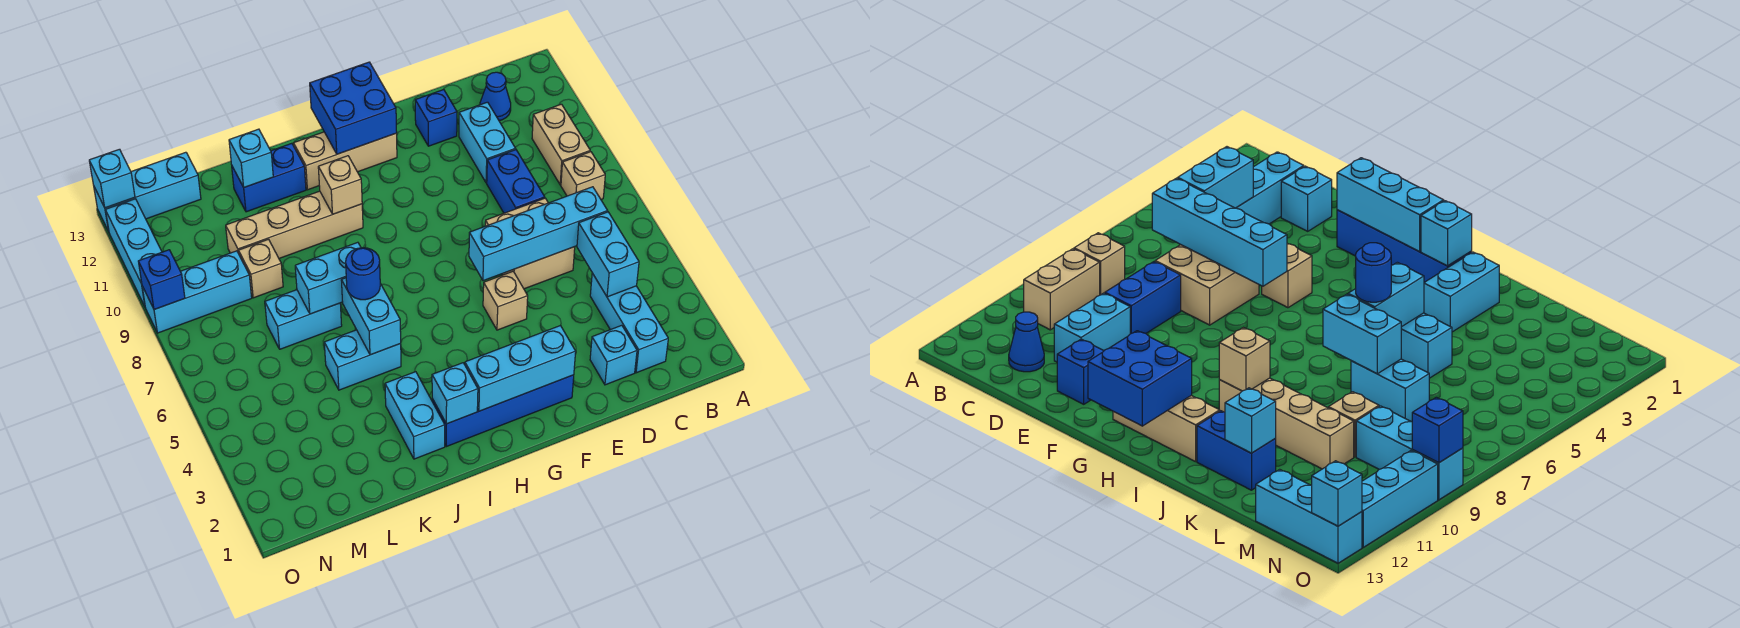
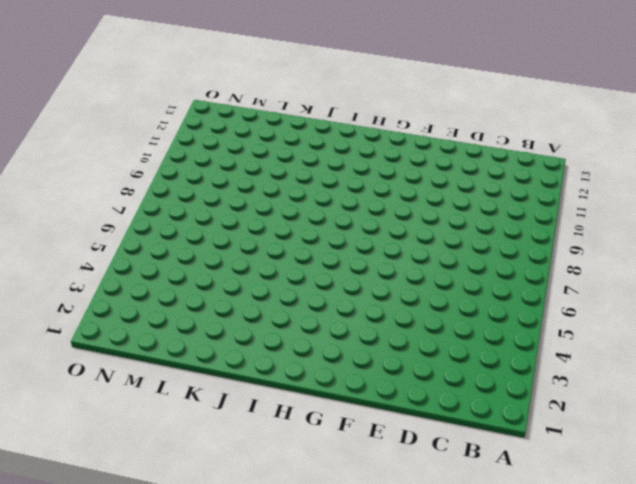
none -> tan 1x1 brick [561,152,605,199]
none -> tan 1x2 brick [532,104,590,185]
none -> cyan 1x3 brick [590,273,668,373]
none -> blue 1x1 cone [480,72,511,121]

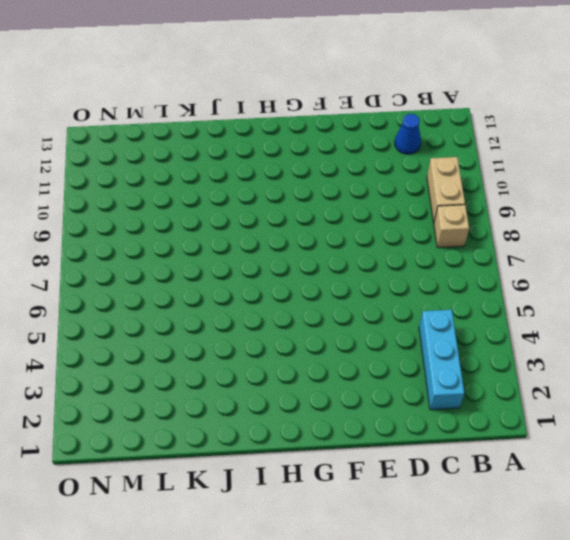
none -> cyan 1x1 brick [590,325,637,385]
none -> tan 2x2 brick [485,198,575,289]
none -> blue 1x2 brick [487,150,545,213]
none -> cyan 1x2 brick [459,102,516,183]

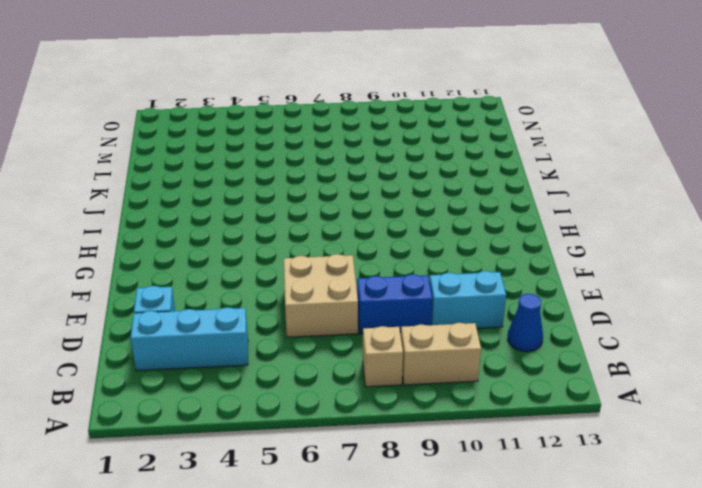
none -> blue 1x1 brick [415,90,457,146]
none -> blue 1x4 brick [432,375,574,447]
none -> tan 1x1 brick [483,271,528,330]
none -> tan 1x3 brick [294,132,397,190]

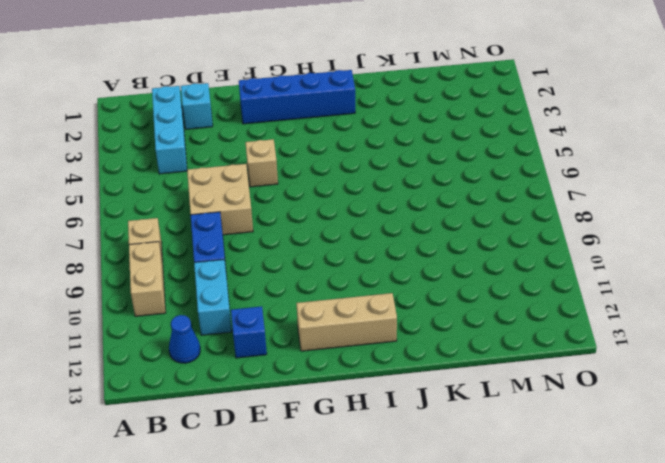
none -> tan 1x4 brick [226,191,363,258]
none -> cyan 1x2 brick [385,372,445,459]
none -> cyan 1x2 brick [324,330,401,390]
none -> blue 1x2 brick [232,143,306,212]

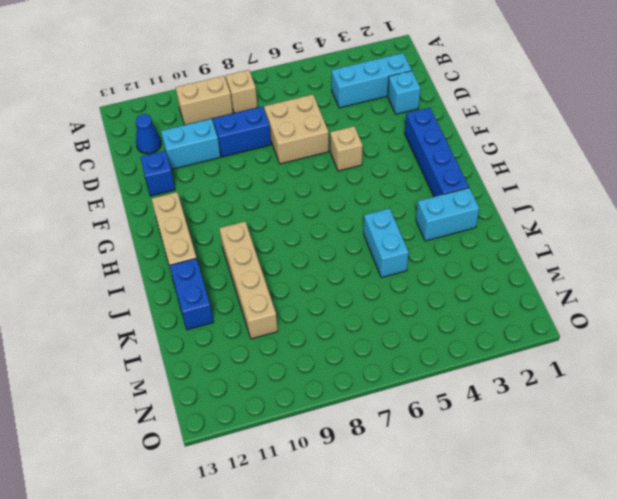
none -> cyan 1x2 brick [265,290,342,349]
none -> tan 1x1 brick [239,239,283,298]
none -> cyan 1x3 brick [142,251,252,333]
none -> cyan 1x3 brick [94,152,201,231]

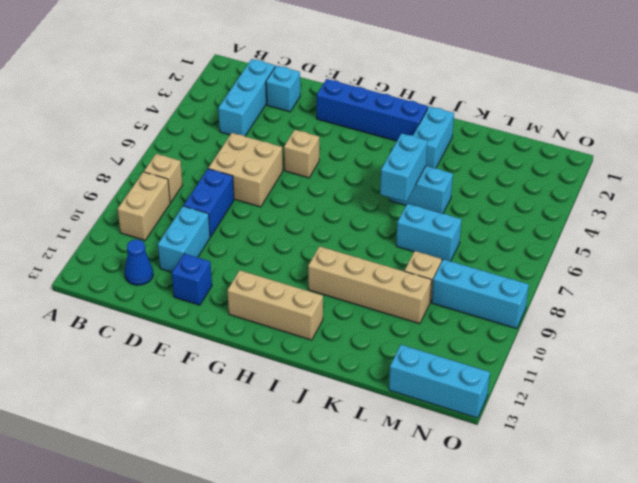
none -> blue 1x2 brick [232,143,306,212]
none -> cyan 1x3 brick [106,199,162,306]
none -> cyan 1x2 brick [577,212,639,297]
none -> cyan 1x4 brick [469,187,608,281]

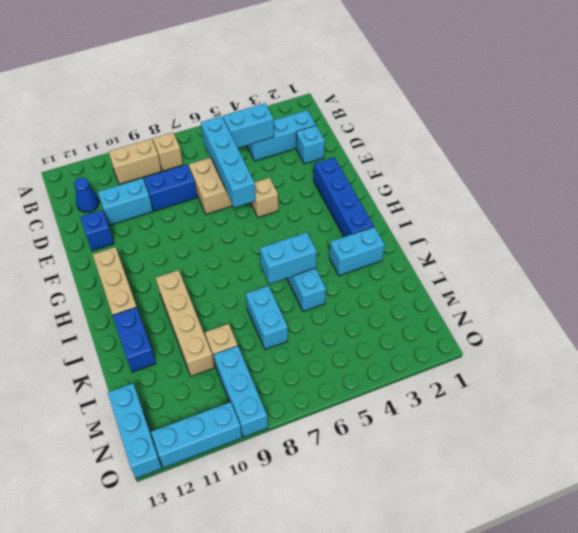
none -> cyan 1x3 brick [465,326,576,411]
none -> blue 2x2 brick [310,62,397,154]
none -> cyan 1x1 brick [432,363,478,424]
none -> tan 1x1 brick [318,156,362,214]

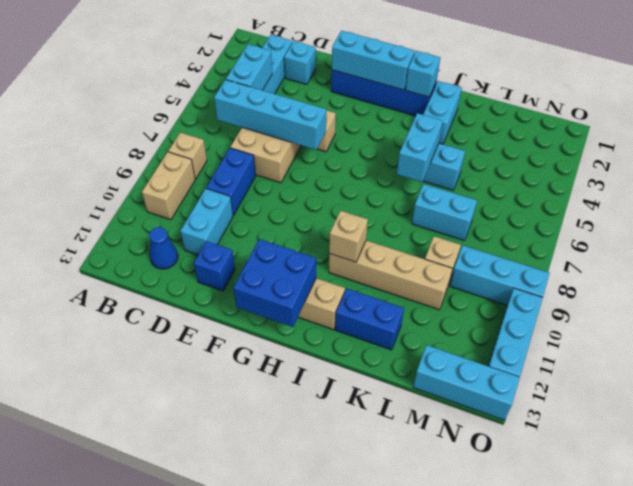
none -> cyan 1x2 brick [295,242,361,314]
none -> cyan 1x1 brick [229,129,273,187]
none -> blue 1x1 brick [138,250,185,310]
none -> cyan 1x1 brick [89,149,135,208]

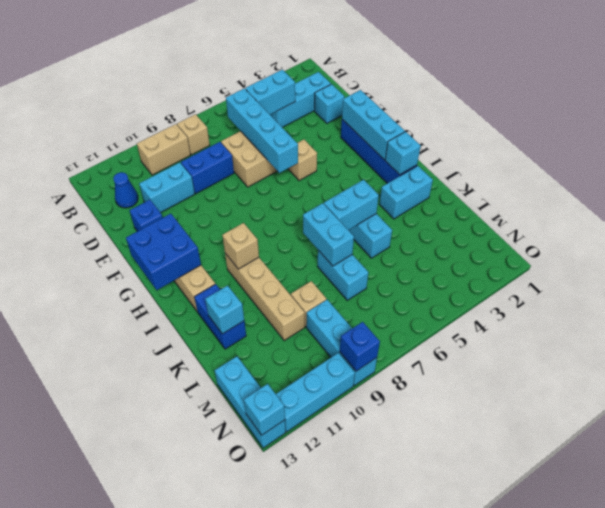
none -> blue 1x1 round brick [346,248,380,300]

